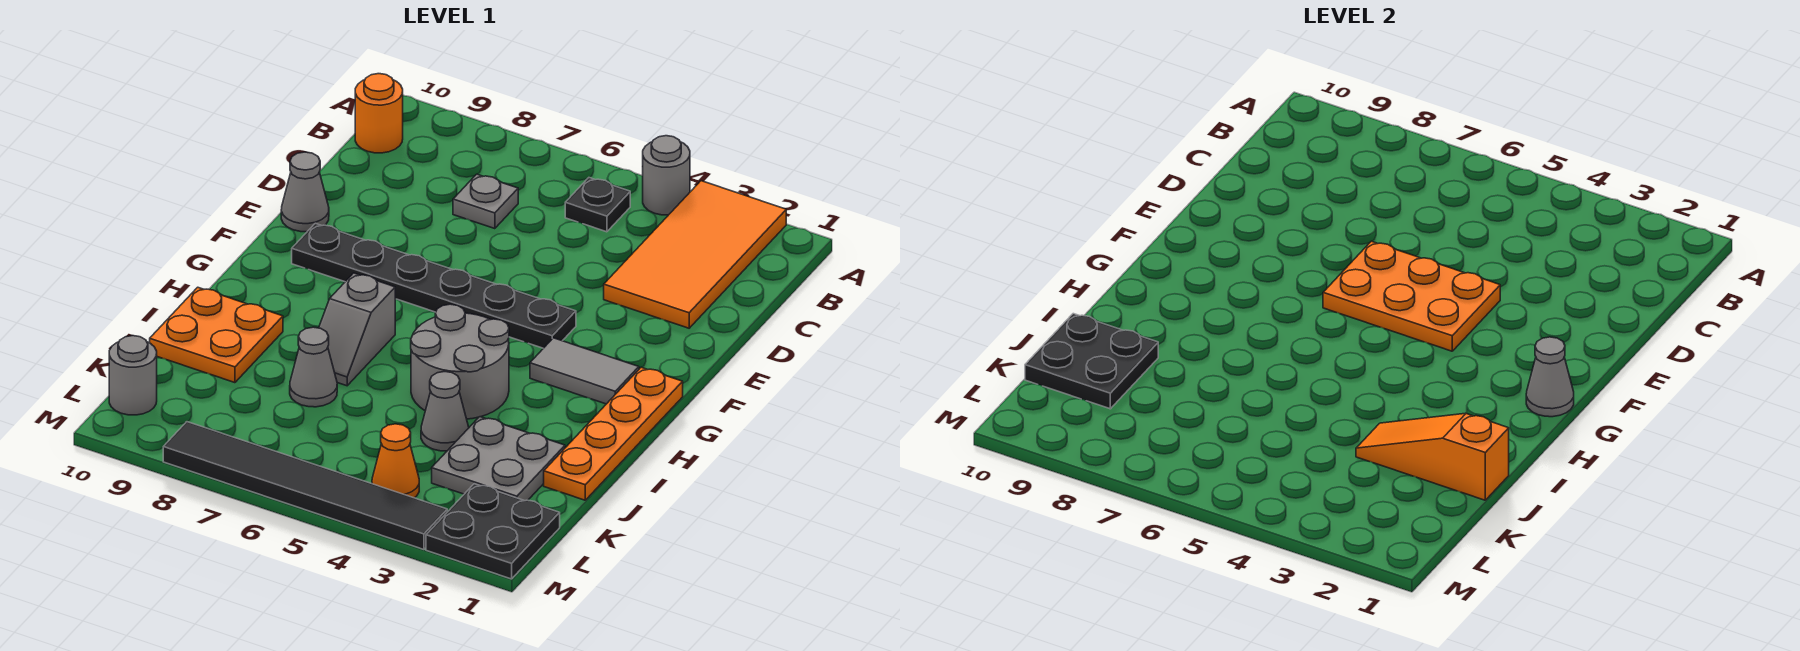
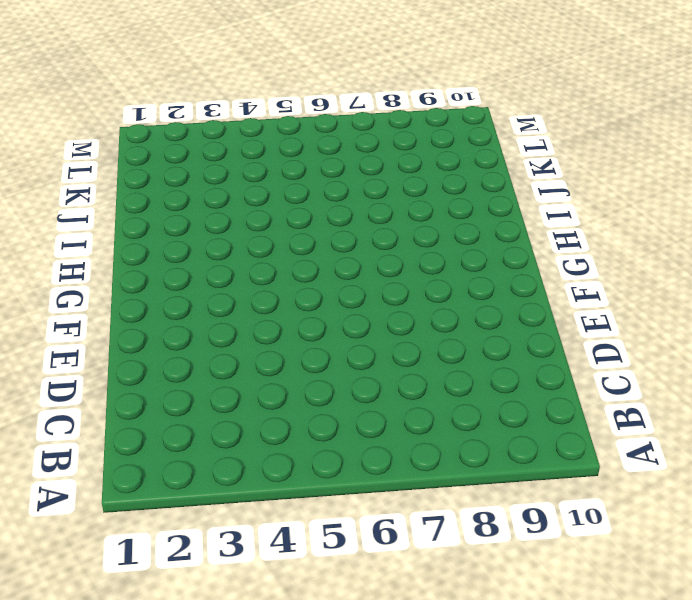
none -> orange 2x4 tile [604,181,786,328]
none -> grey 1x1 round brick [643,136,690,215]
none -> black 1x1 plate [565,177,630,232]

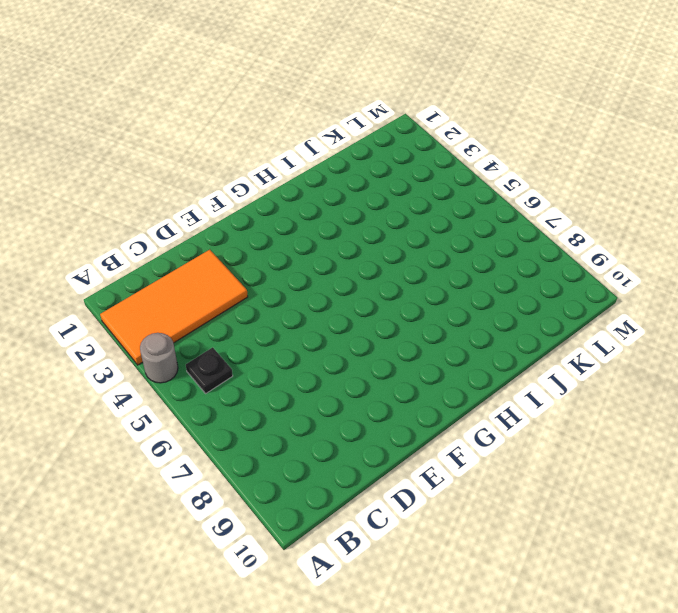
none -> orange 1x1 round brick [355,74,403,153]
none -> grey 1x1 plate [453,174,518,229]
none -> grey 1x1 cone [281,152,329,232]

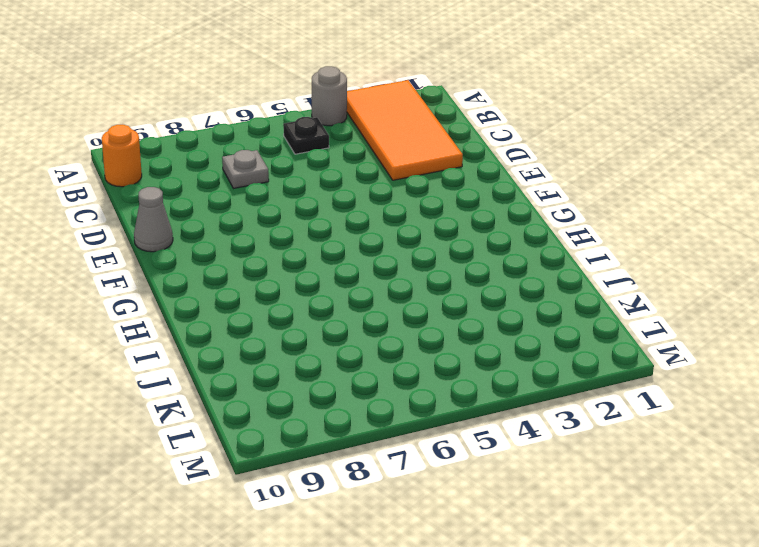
none -> black 1x6 plate [292,223,576,348]
none -> orange 1x4 plate [544,367,683,500]
none -> grey 1x2 tile [530,338,639,404]

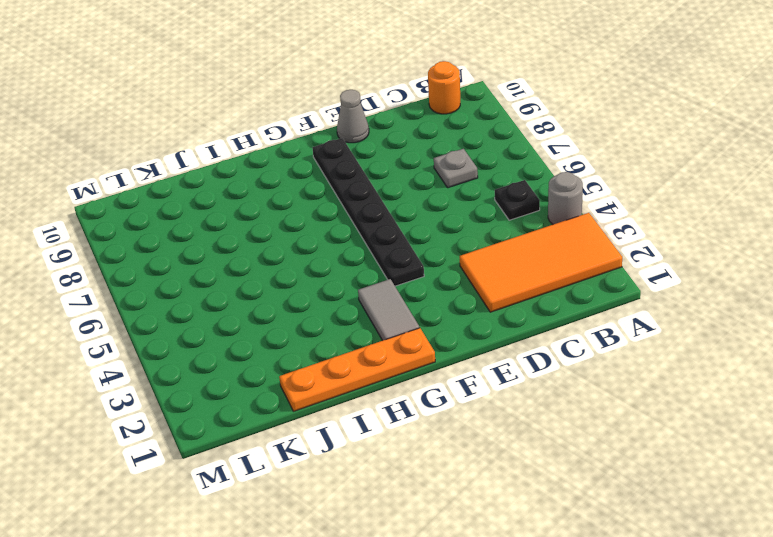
none -> grey 2x2 round brick [411,304,509,419]
none -> grey 1x2 slope [319,273,395,386]
none -> orange 2x2 plate [150,287,283,383]

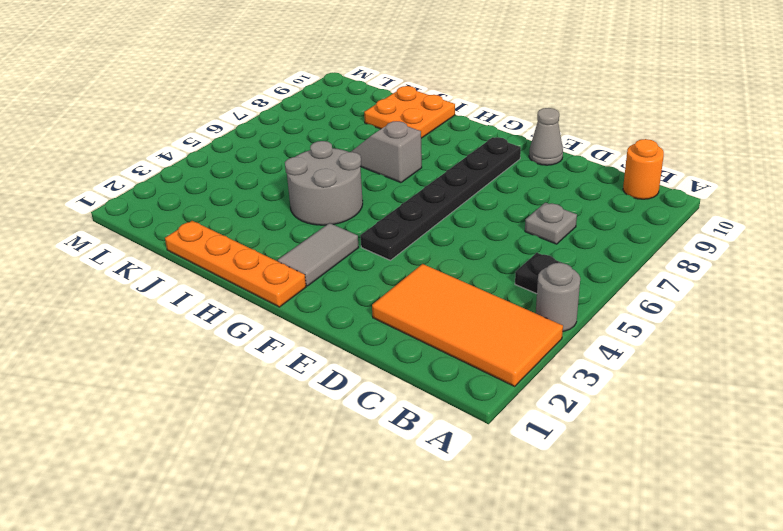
none -> grey 2x2 plate [432,417,565,501]
none -> grey 1x1 cone [421,372,469,451]
none -> grey 1x1 cone [290,327,337,407]

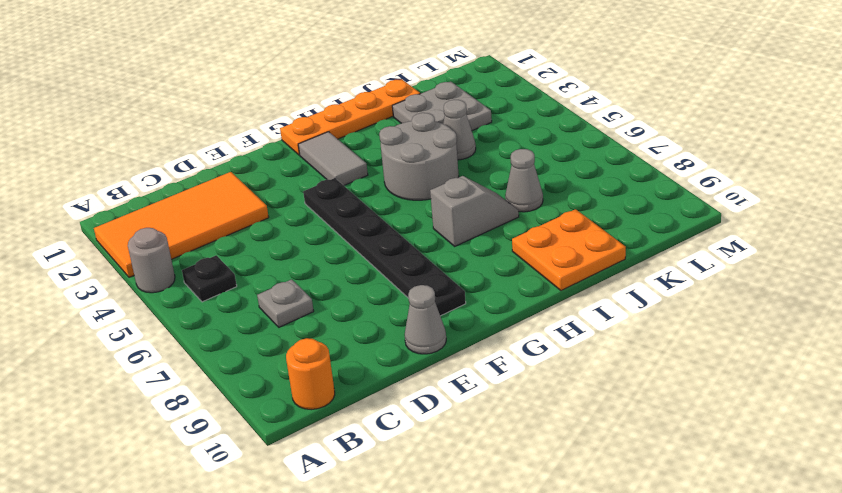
none -> black 2x2 plate [426,484,560,579]
none -> orange 1x1 cone [372,424,419,498]
none -> grey 1x1 round brick [109,336,157,415]

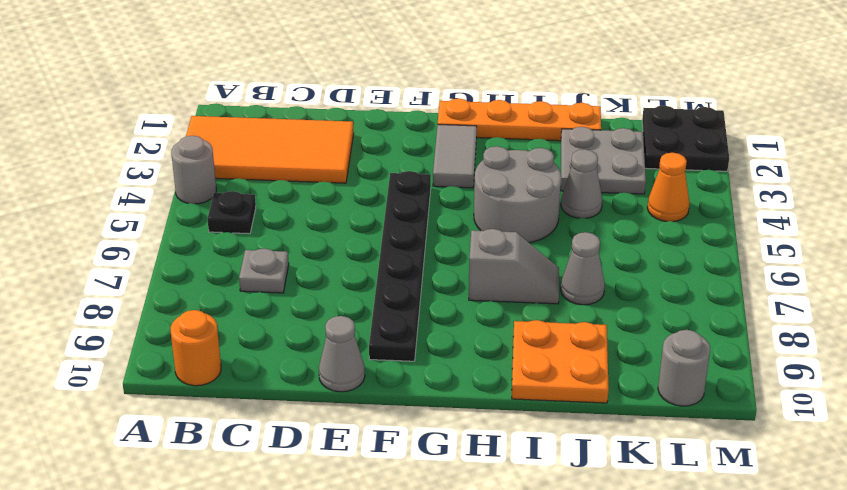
none -> black 1x6 tile [163,422,447,550]
none -> orange 2x3 plate [1323,241,1500,351]
none -> grey 1x1 cone [1526,337,1574,417]

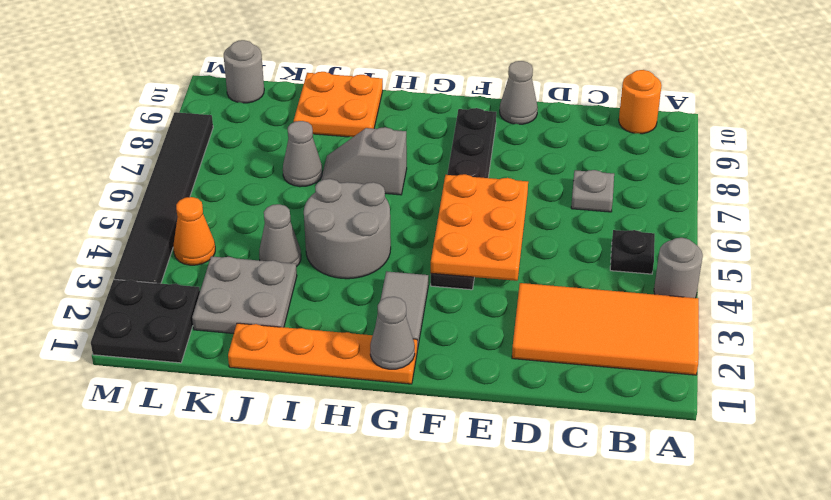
none -> orange 1x3 slope [1356,413,1509,500]
none -> black 2x2 plate [1025,314,1158,409]

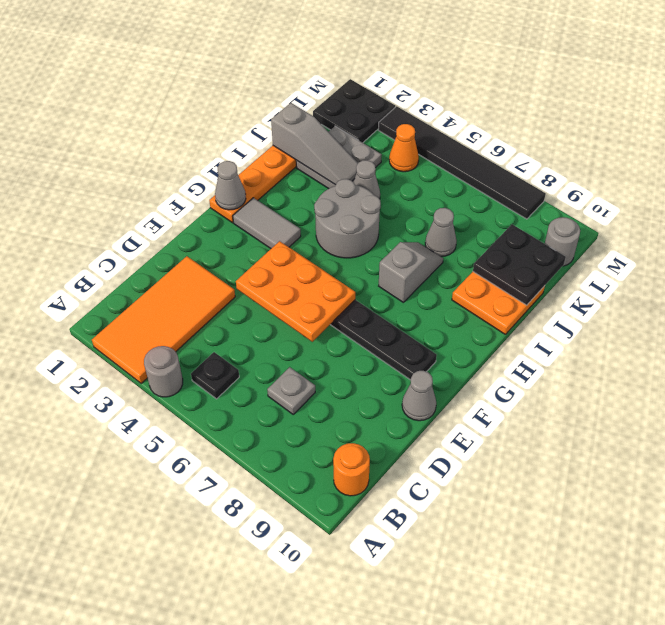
grey 1x3 slope [271,103,358,185] -> orange 1x3 slope [1356,413,1509,500]

